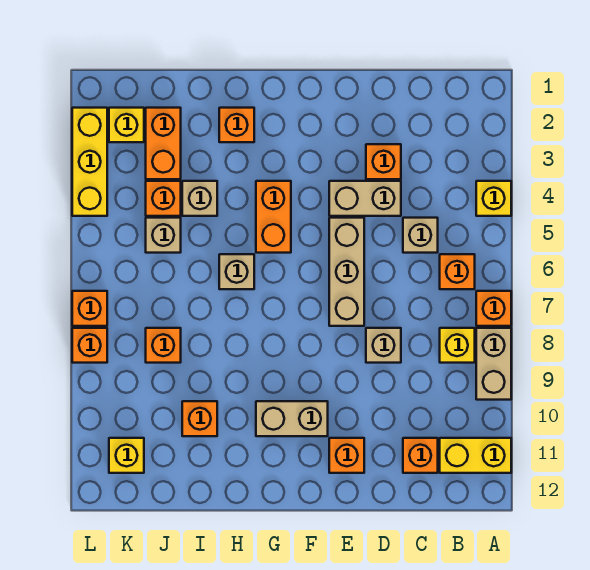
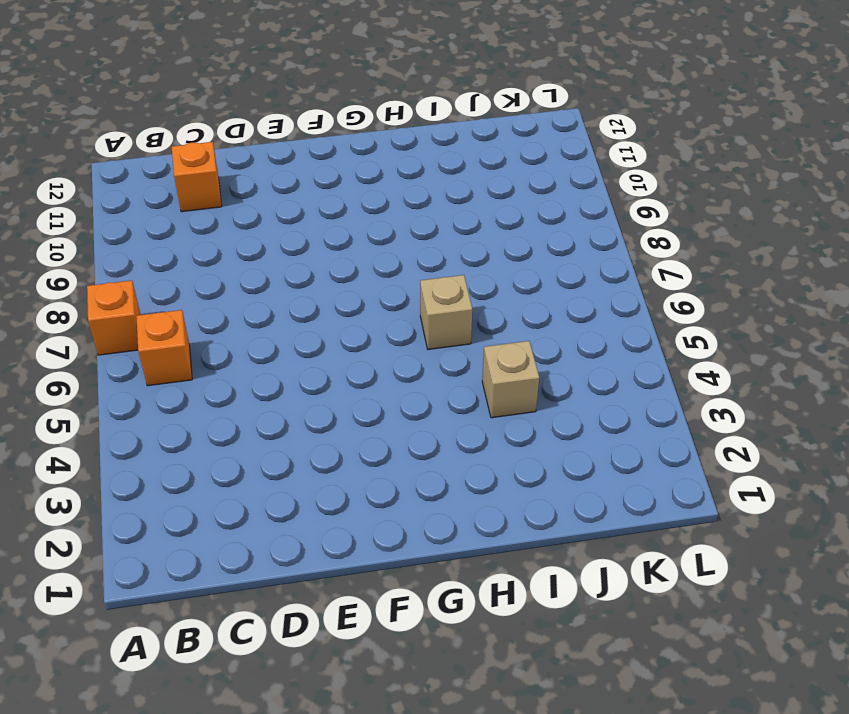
none -> yellow 1x1 brick [476,181,511,216]
none -> tan 1x2 brick [476,328,511,400]
none -> yellow 1x2 brick [440,438,511,473]

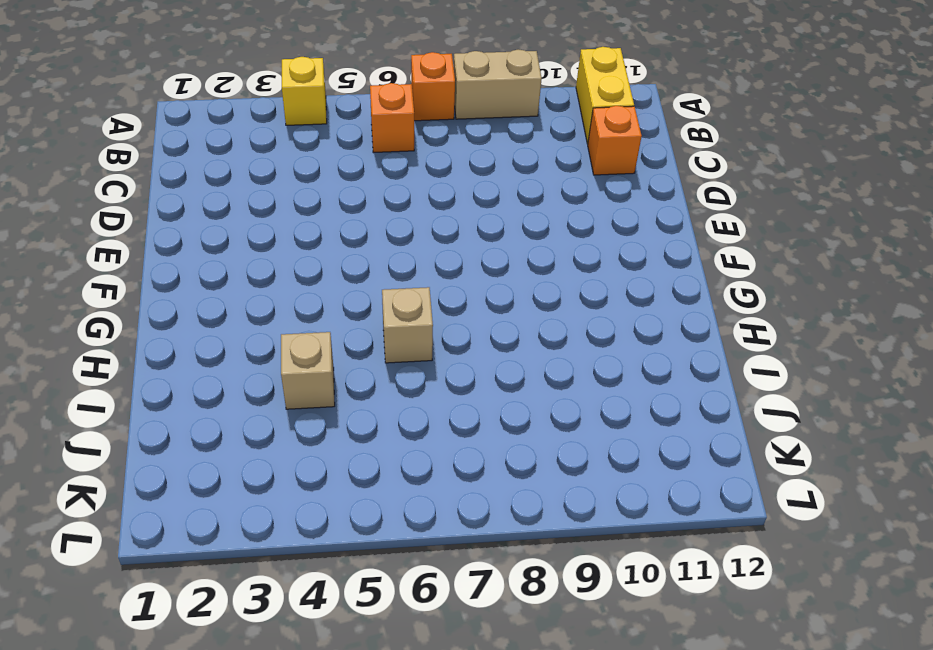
none -> yellow 1x1 brick [440,328,475,363]
none -> tan 1x1 brick [403,218,438,253]
none -> orange 1x1 brick [366,144,401,179]

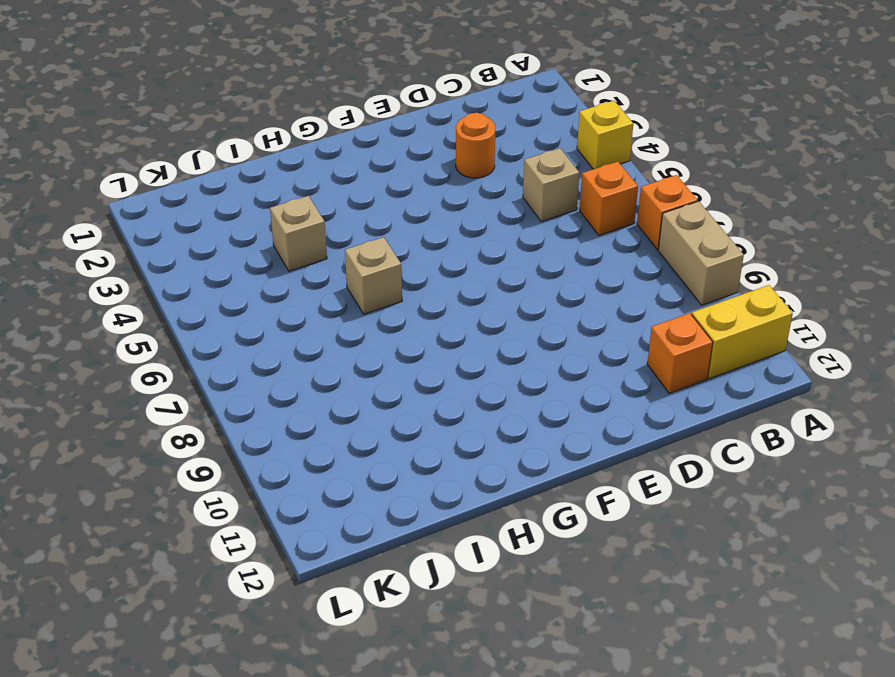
orange 1x1 round brick [456,113,495,178] -> orange 1x1 brick [366,144,401,179]
none -> yellow 1x1 brick [440,328,475,363]
none -> tan 1x2 brick [329,181,401,216]
none -> tan 1x1 brick [366,328,401,363]

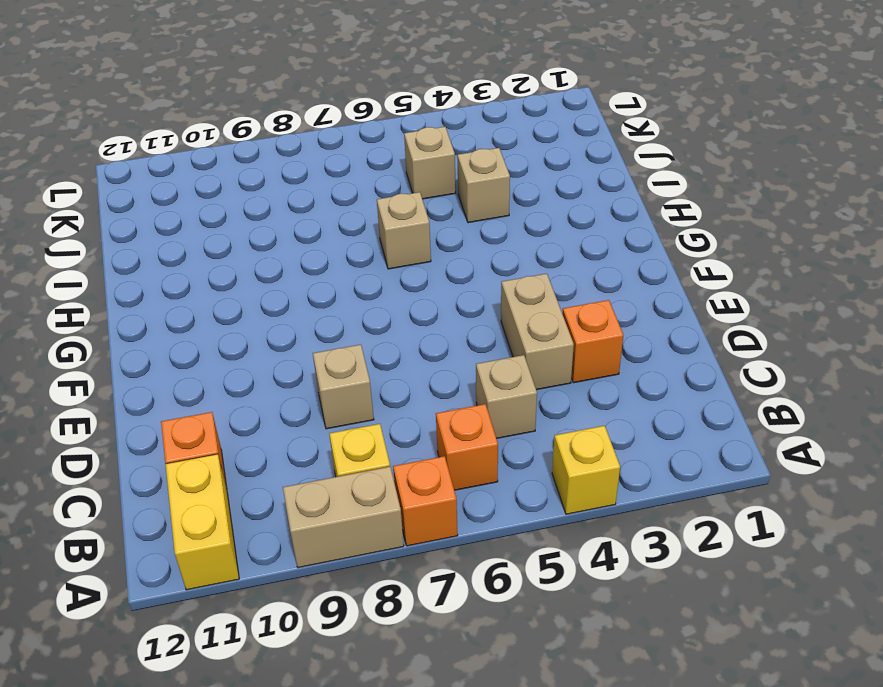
none -> tan 1x3 brick [329,218,364,326]
none -> orange 1x1 brick [329,438,364,473]
none -> tan 1x2 brick [256,401,328,436]

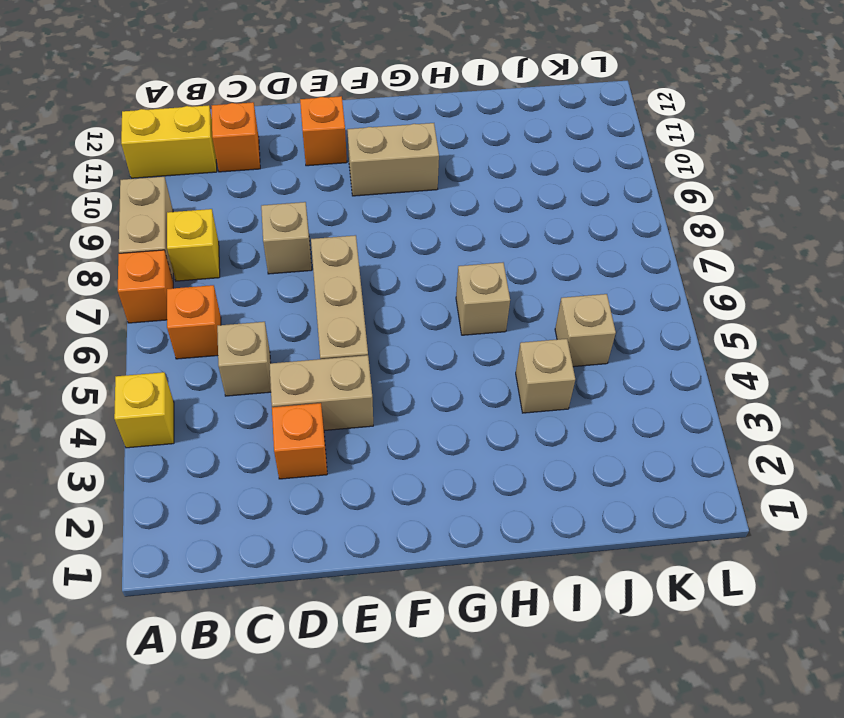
none -> orange 1x2 brick [256,181,291,253]
none -> orange 1x1 brick [219,108,254,142]
none -> orange 1x1 brick [182,401,217,436]

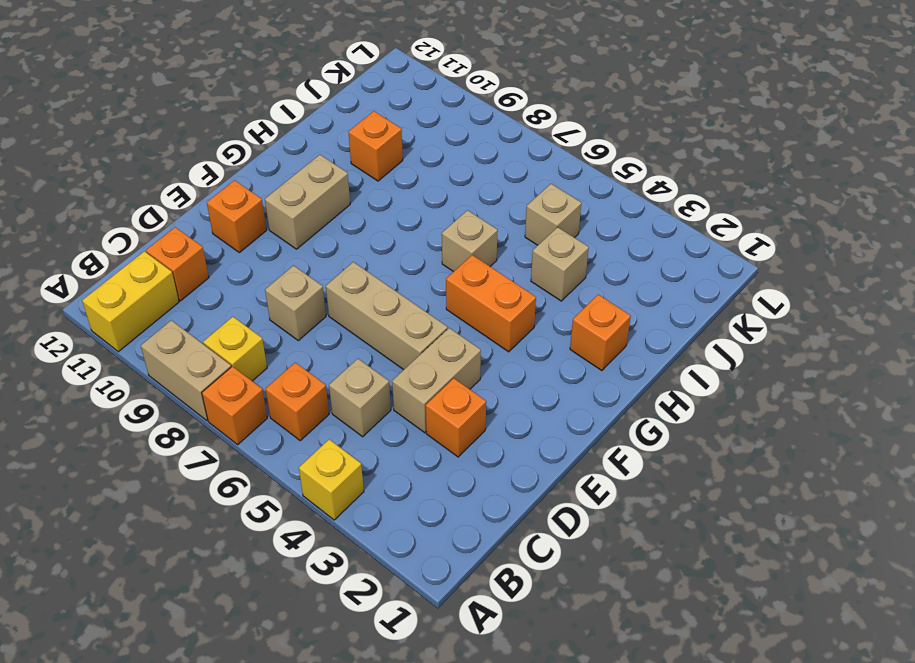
none -> orange 1x2 brick [146,108,181,179]
none -> orange 1x1 brick [146,181,181,216]
none -> orange 1x1 brick [146,328,181,363]

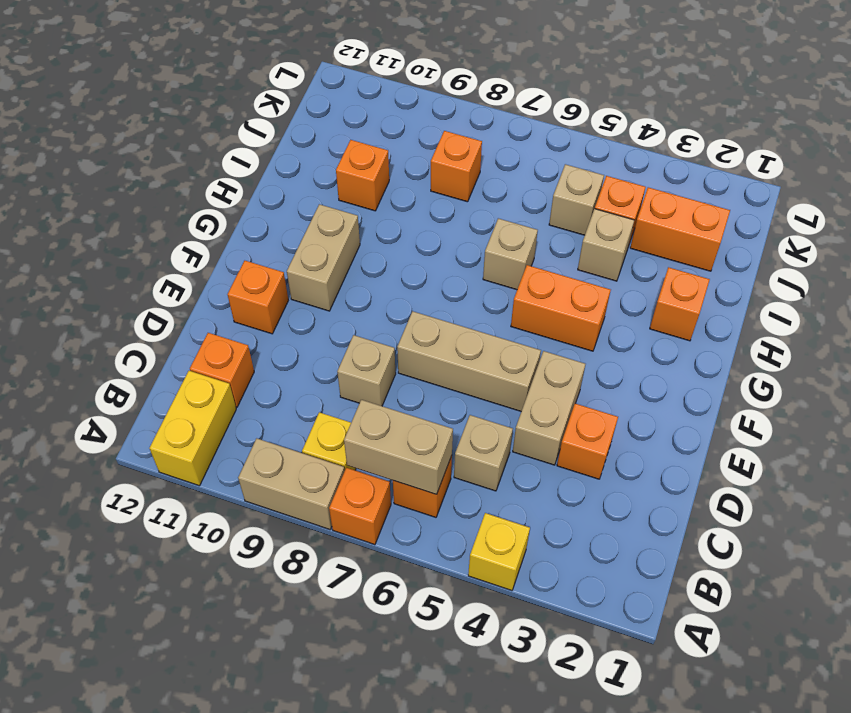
tan 1x2 brick [344,400,453,494] -> none
none -> yellow 1x1 brick [109,108,144,142]
none -> yellow 1x1 brick [109,438,144,473]
none -> yellow 1x3 brick [72,108,107,216]

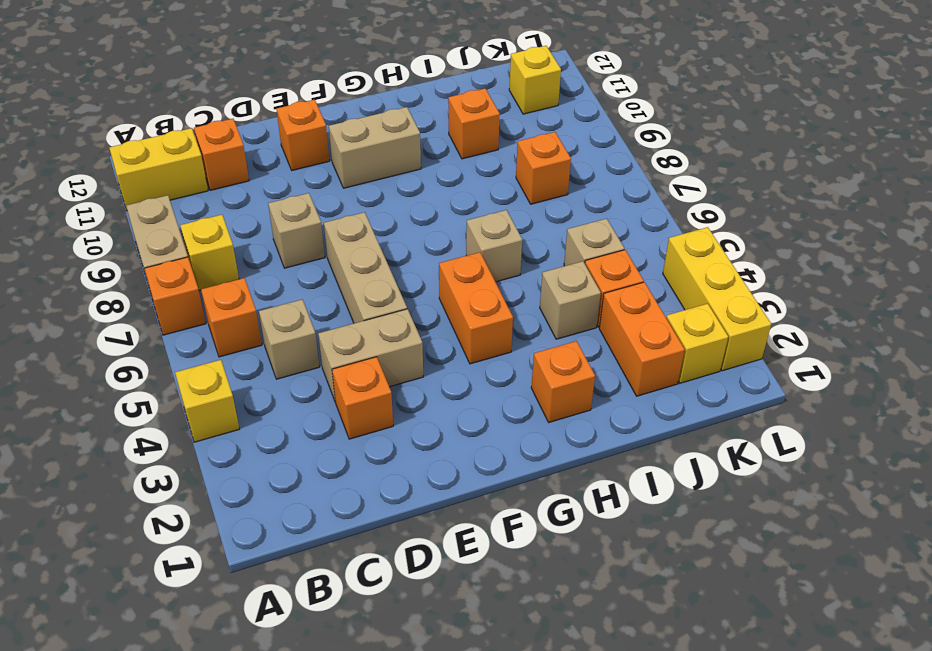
none -> orange 1x1 brick [72,291,107,326]
none -> orange 1x1 brick [72,328,107,363]

